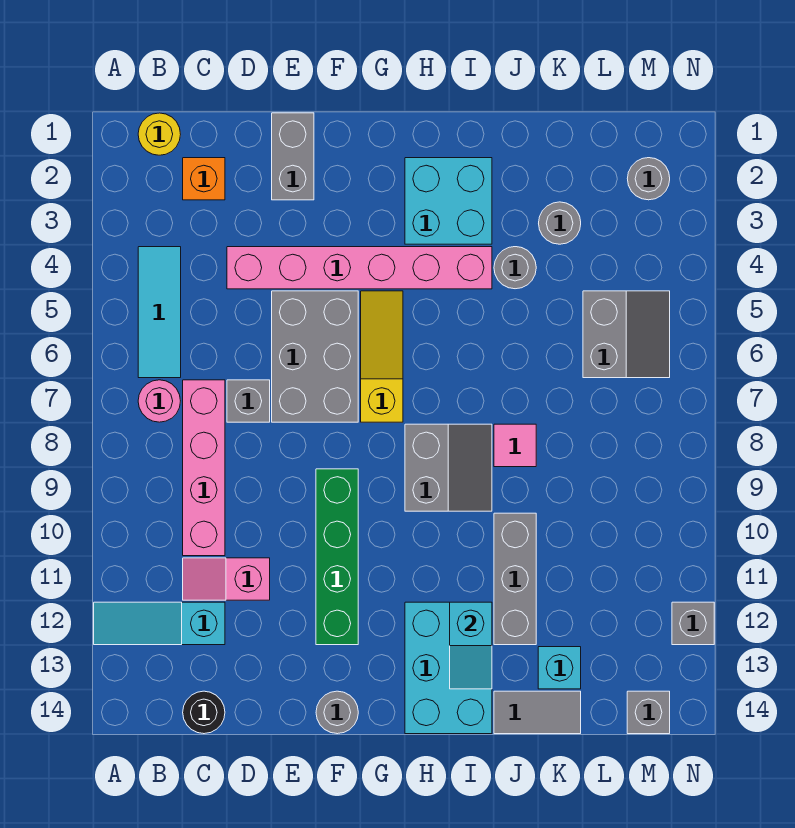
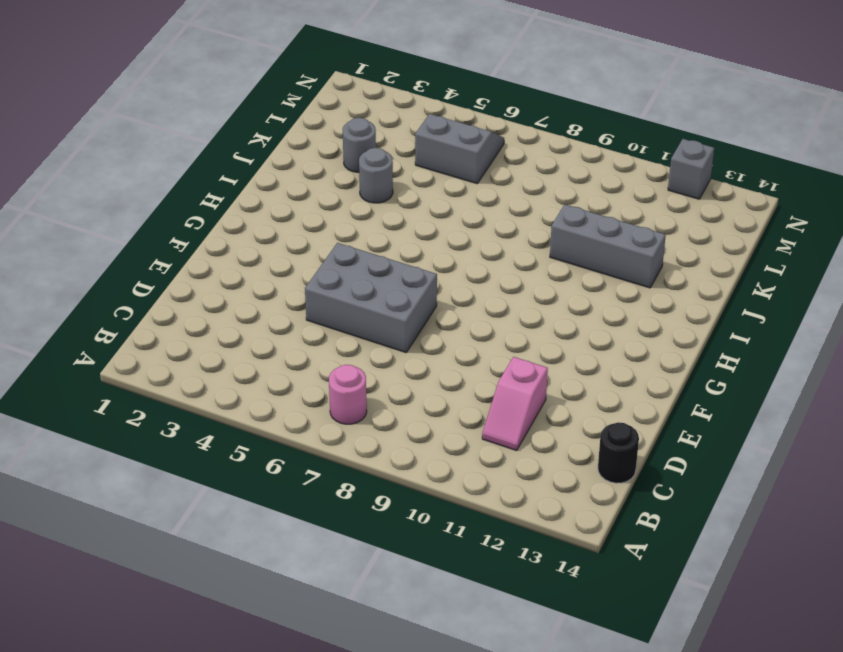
none -> cyan 1x3 slope [94,602,225,645]
none -> yellow 1x1 round brick [138,113,181,155]
none -> cyan 1x3 tile [138,247,181,378]

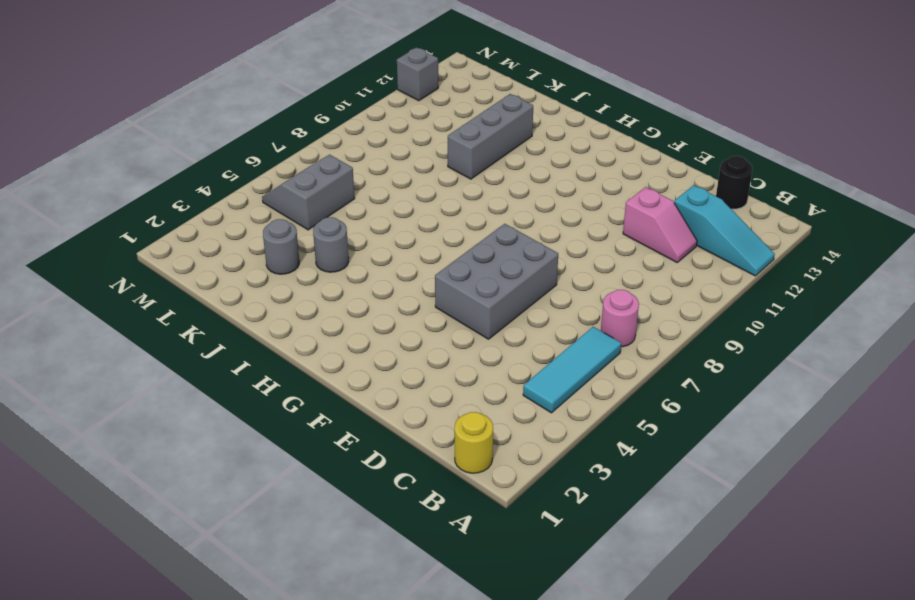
none -> orange 1x1 brick [183,158,225,200]
none -> pink 1x4 brick [183,380,225,556]
none -> pink 1x6 brick [227,247,492,289]

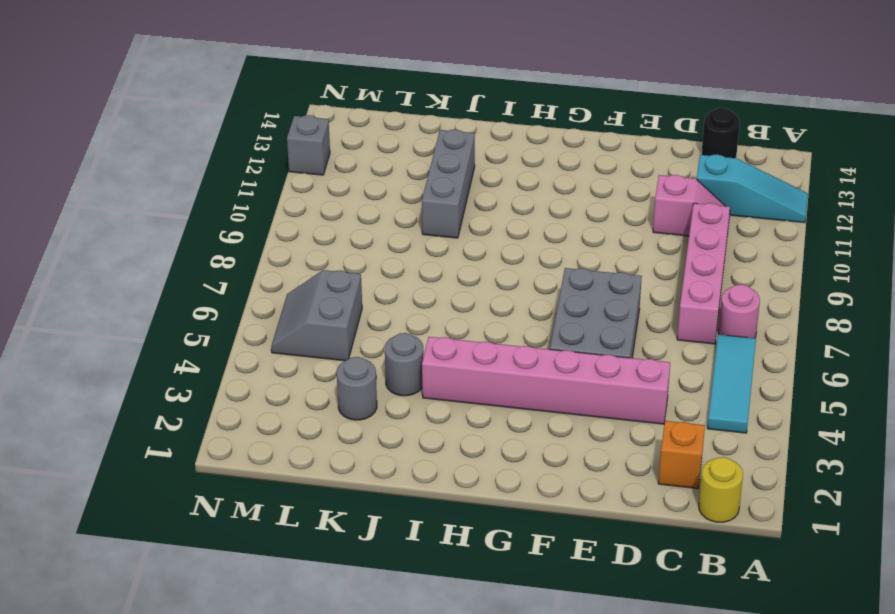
none -> grey 1x1 brick [227,380,270,422]
none -> grey 1x2 brick [272,113,314,200]
none -> green 1x4 brick [316,469,358,645]

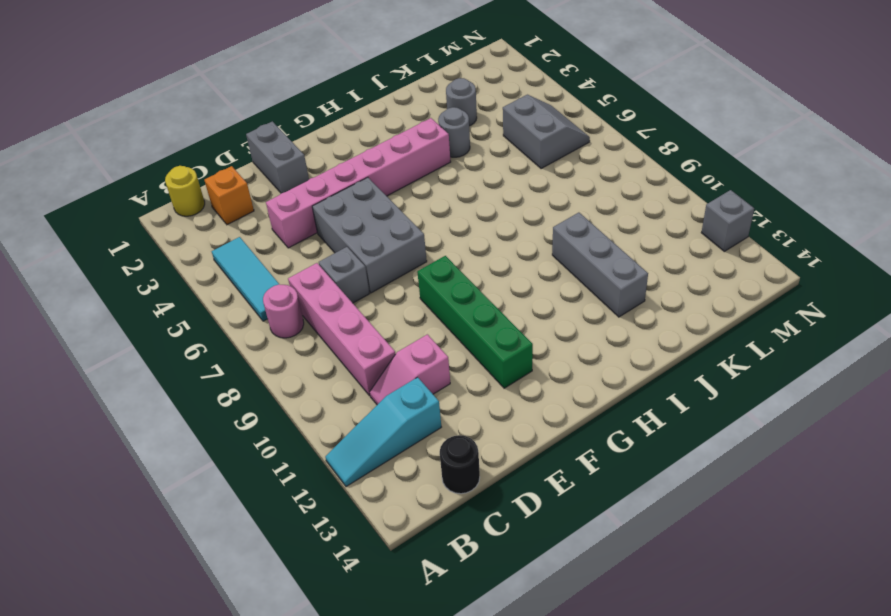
none -> grey 1x1 round brick [316,691,358,734]
none -> yellow 1x3 slope [361,291,403,422]
none -> cyan 2x2 brick [405,158,492,244]

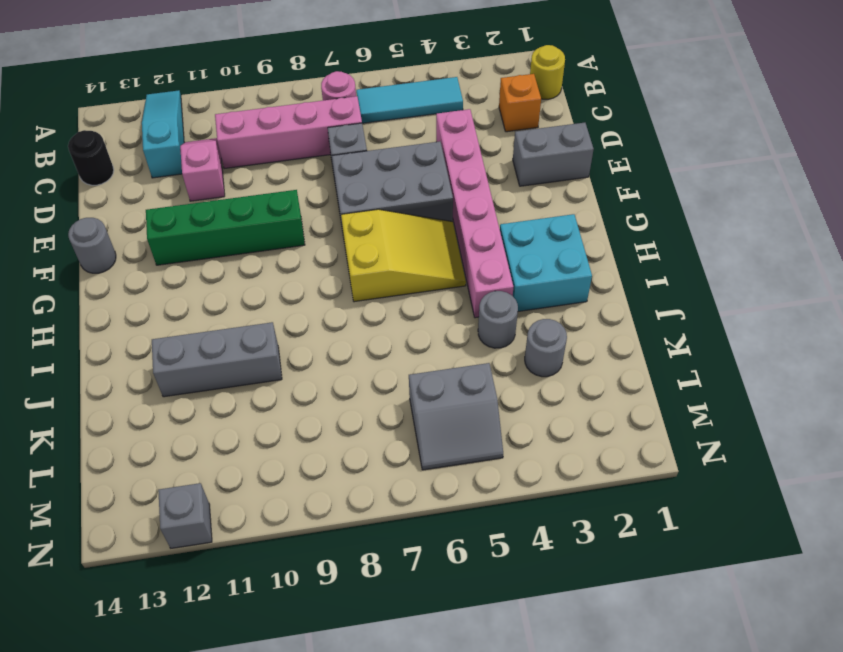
yellow 2x3 slope [341,209,466,302] -> yellow 1x3 slope [361,291,403,422]
none -> grey 2x2 slope [405,424,492,511]
none -> cyan 2x3 brick [405,602,492,734]
none -> pink 1x1 tile [494,424,536,467]

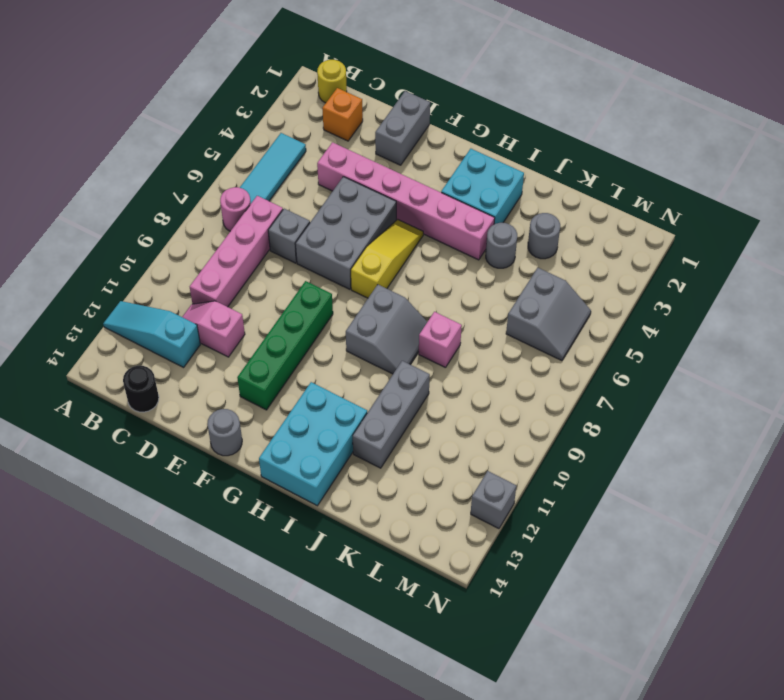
pink 1x1 brick [419,312,462,368] -> pink 1x1 tile [494,424,536,467]
none -> grey 1x2 tile [494,691,581,734]
none -> cyan 1x1 brick [538,647,581,689]
none -> grey 1x1 round brick [627,158,670,200]

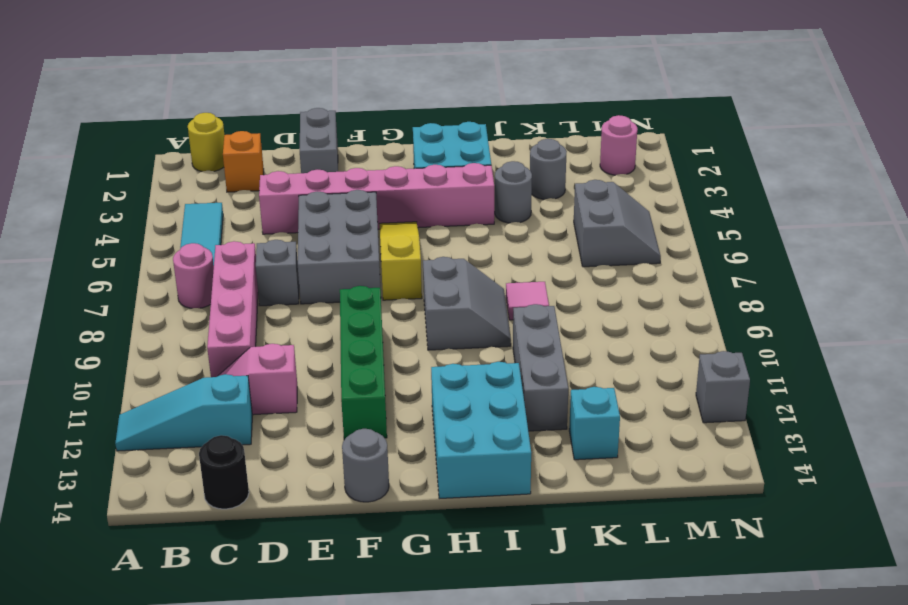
pink 1x1 round brick [600,115,637,175] -> grey 1x1 round brick [627,158,670,200]
none -> grey 1x2 tile [494,691,581,734]
none -> grey 1x1 brick [627,691,670,734]
none -> cyan 1x2 slope [450,602,492,689]

